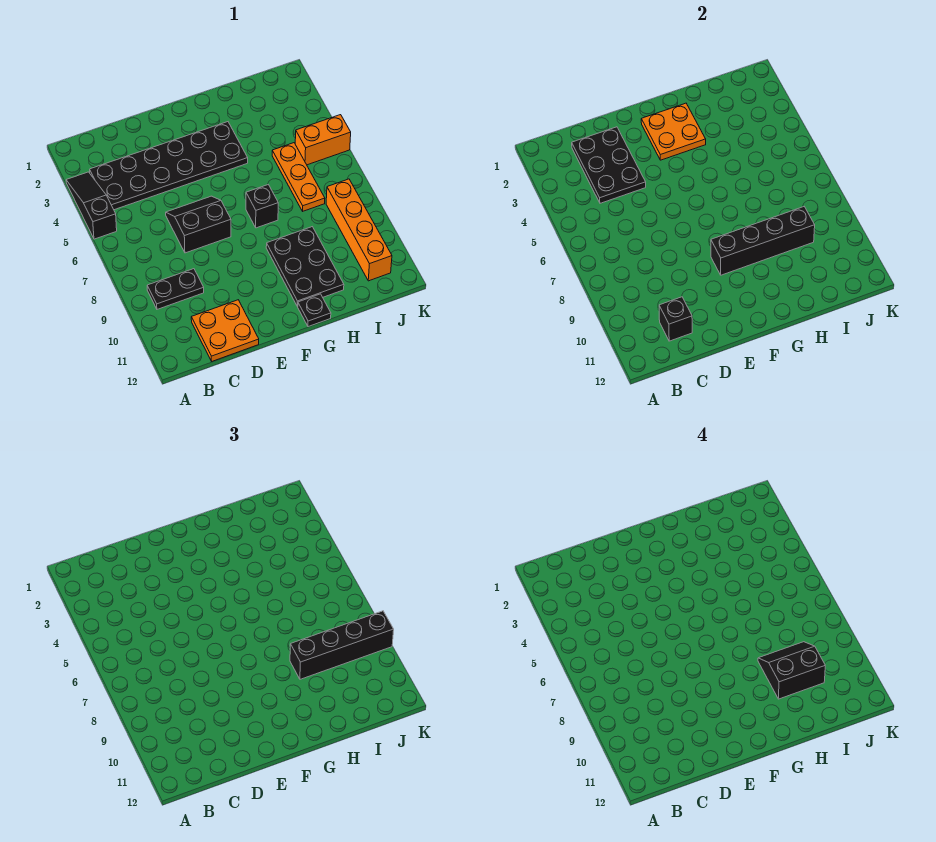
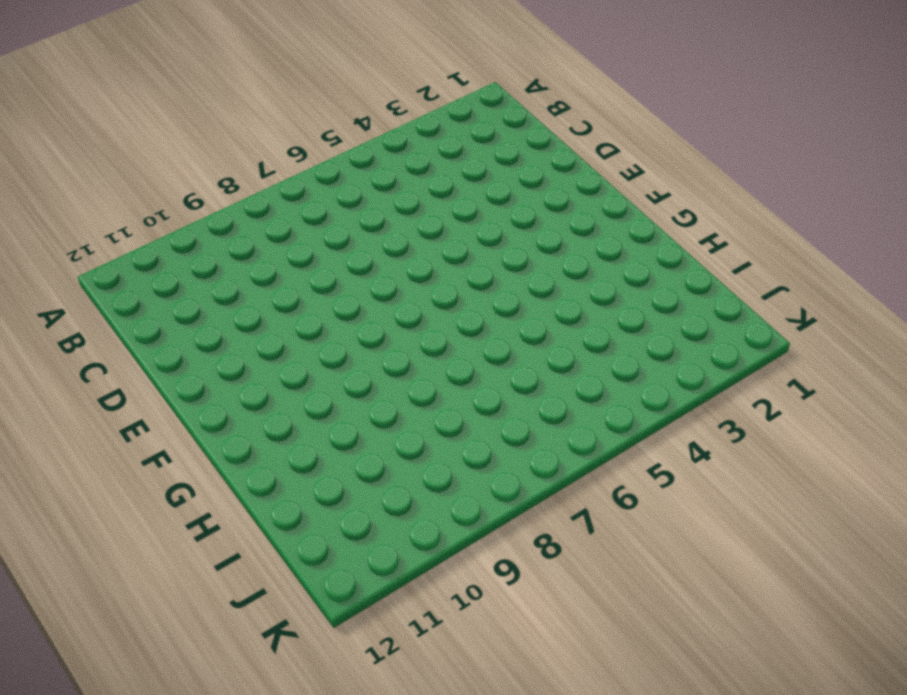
none -> black 1x3 slope [66,172,117,239]
none -> black 2x6 plate [90,122,248,210]
none -> black 1x2 plate [147,269,204,309]

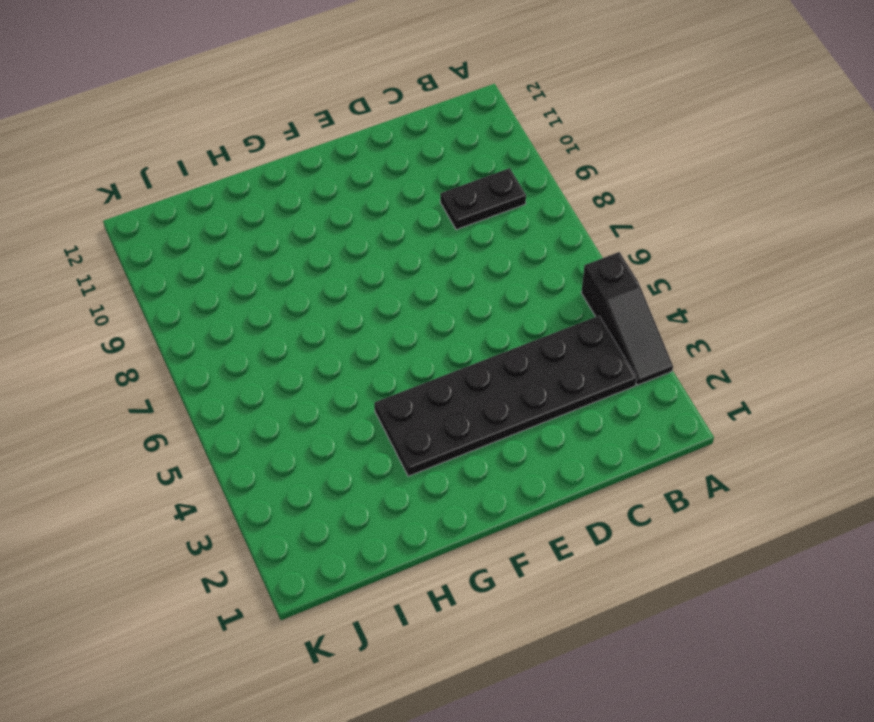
none -> orange 2x2 plate [191,300,259,361]
none -> black 2x2 slope [166,196,231,253]
none -> black 1x1 brick [246,185,278,228]

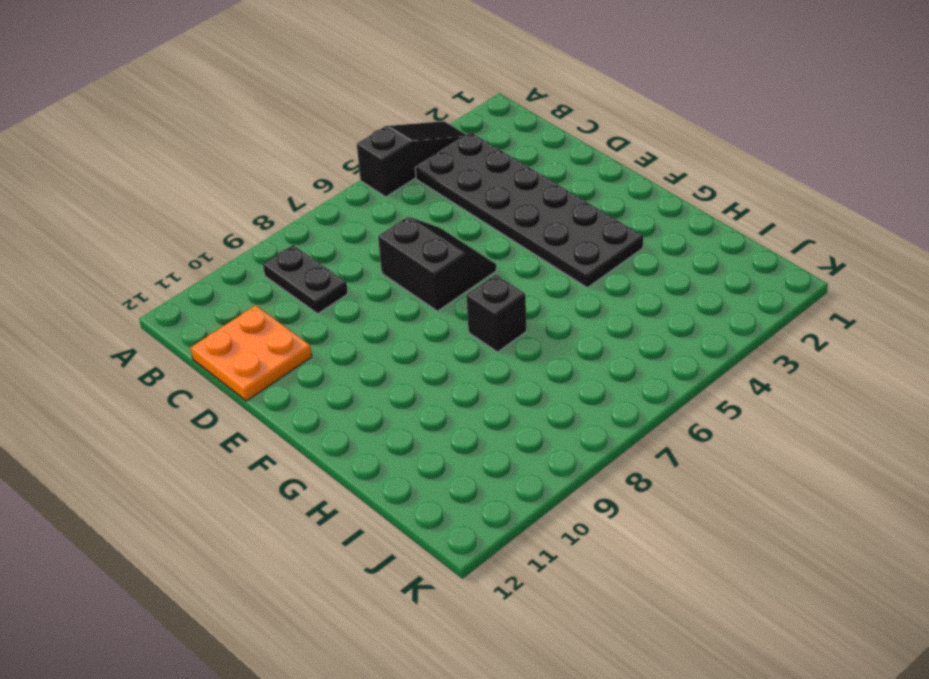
none -> black 2x3 plate [266,227,344,306]
none -> black 1x1 plate [298,294,331,327]
none -> orange 1x3 plate [272,143,325,211]

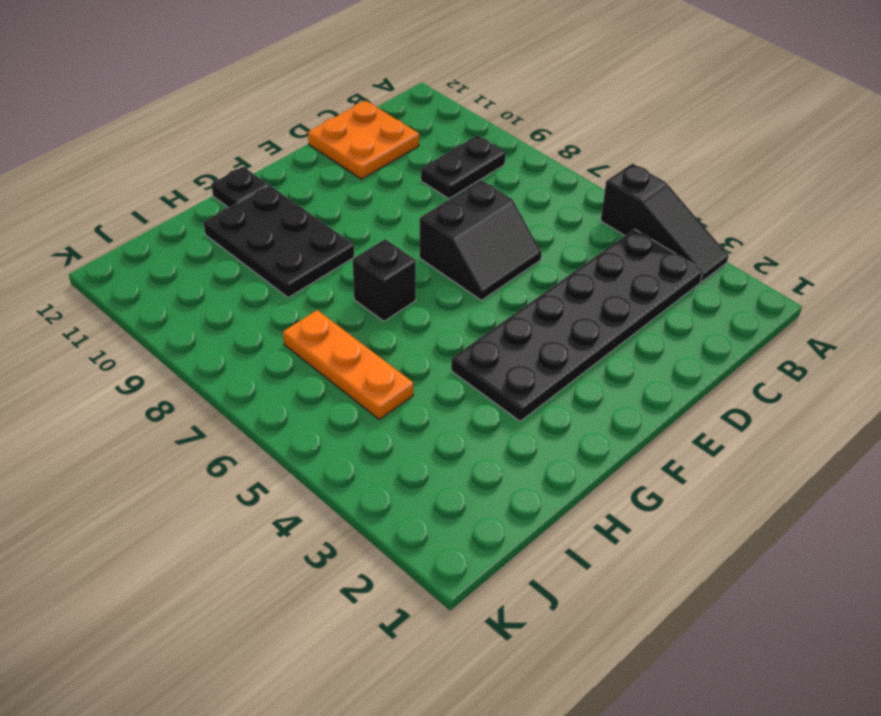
none -> orange 1x2 brick [295,115,351,165]
none -> orange 1x4 brick [326,179,392,281]
none -> black 2x3 plate [572,127,646,203]

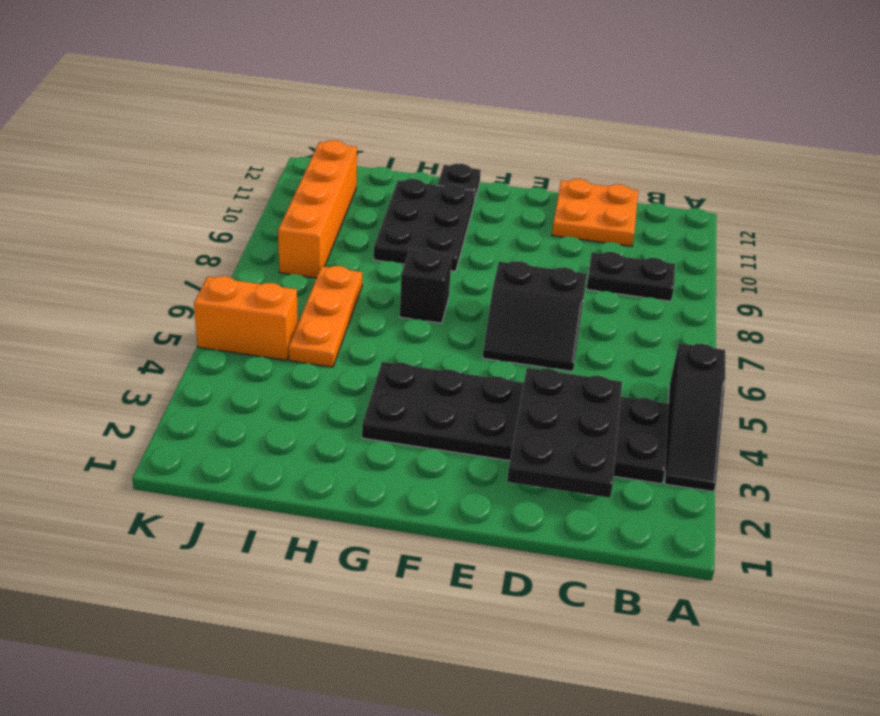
none -> black 1x1 brick [659,297,692,341]
none -> orange 2x2 plate [641,103,706,160]
none -> black 1x4 brick [711,207,815,275]

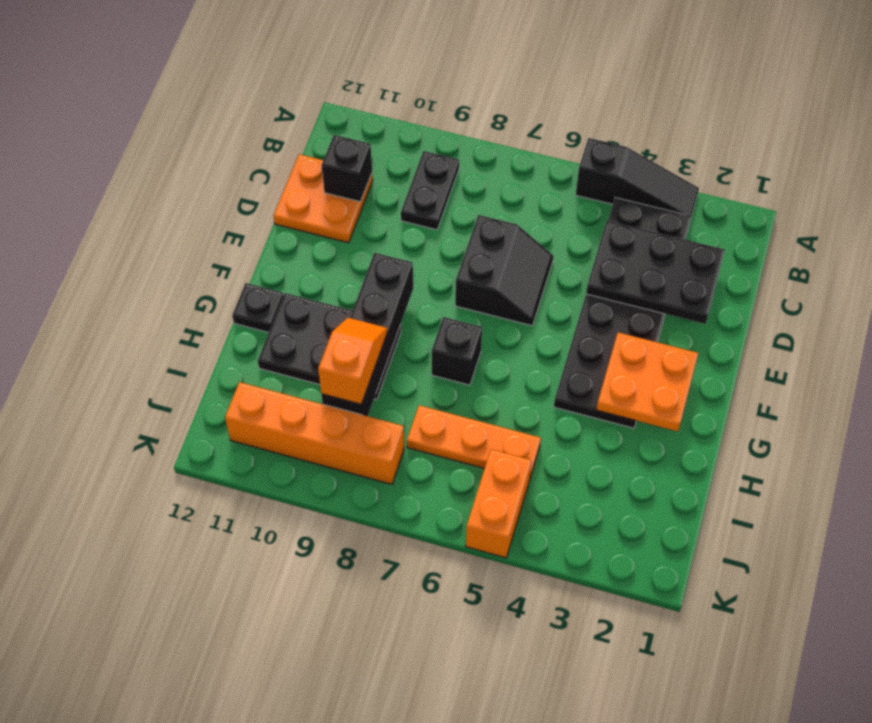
orange 1x2 slope [318,318,387,404] -> black 1x4 brick [290,611,394,679]
none -> black 2x2 slope [758,642,825,699]

